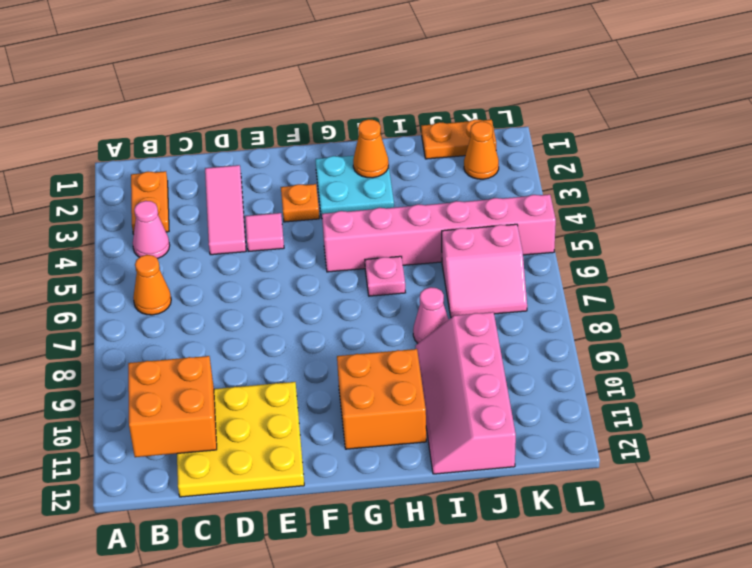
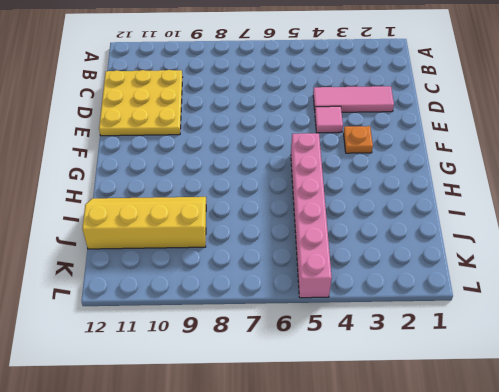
yellow 2x4 slope [82,197,206,249] -> pink 2x4 slope [416,312,516,474]
none -> orange 1x2 plate [131,171,169,234]
none -> pink 1x1 cone [133,201,170,259]
none -> orange 1x1 cone [133,255,171,315]

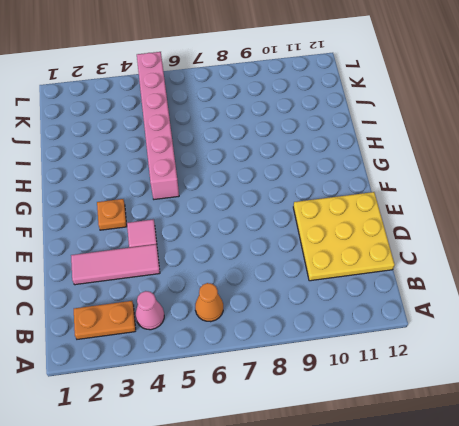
none -> cyan 2x2 plate [315,156,394,218]
none -> orange 2x2 brick [337,349,426,449]
none -> pink 1x1 plate [365,256,405,296]

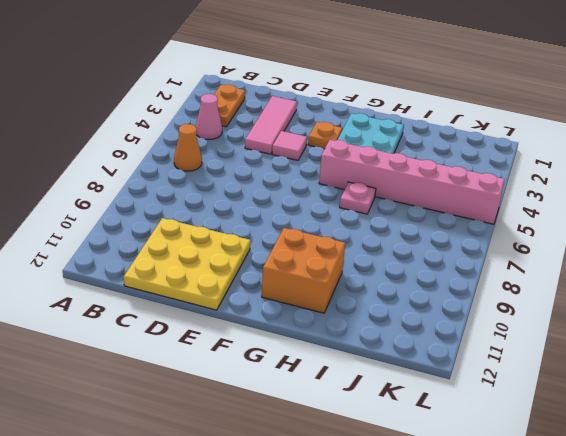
none -> pink 1x1 cone [413,287,449,343]
none -> pink 2x4 slope [416,312,516,474]
none -> orange 1x2 plate [421,119,496,159]

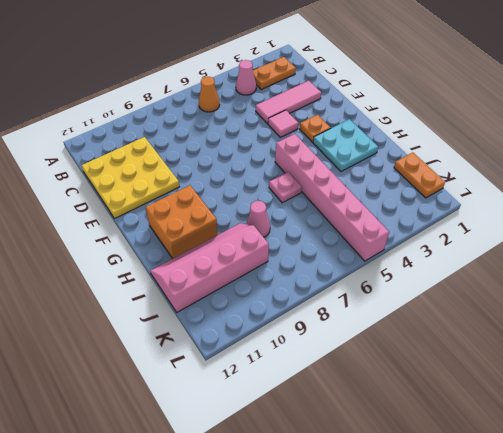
none -> pink 2x2 slope [442,224,527,318]
none -> orange 1x1 cone [464,121,499,179]
none -> orange 2x2 brick [128,356,217,457]

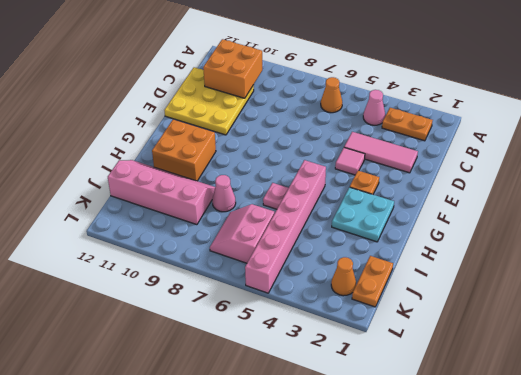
none -> orange 1x1 cone [353,119,389,178]

